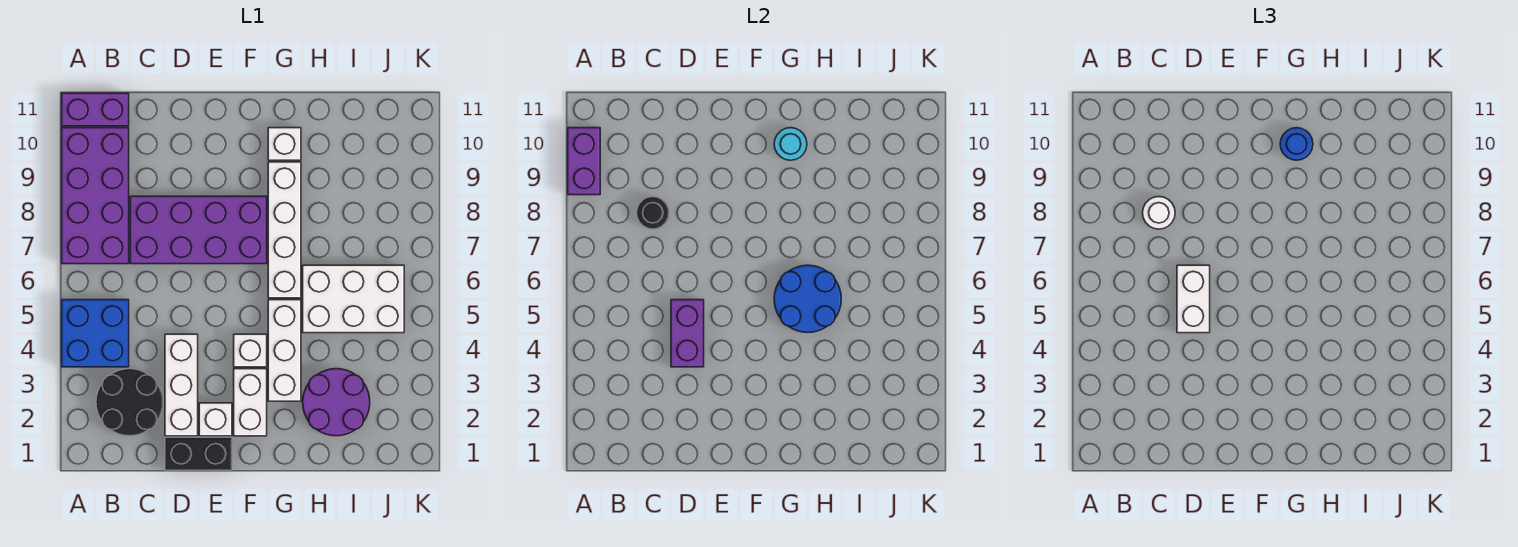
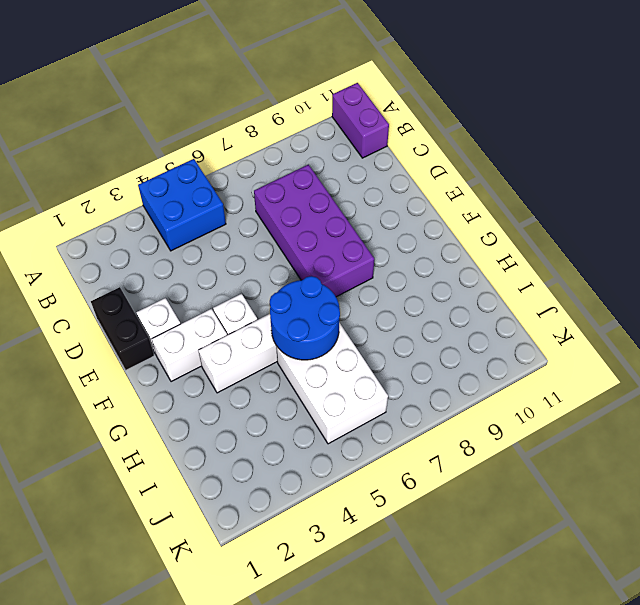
none -> purple 2x4 brick [62,128,129,264]
none -> black 2x2 round brick [96,369,163,436]
none -> white 1x3 brick [165,334,198,436]

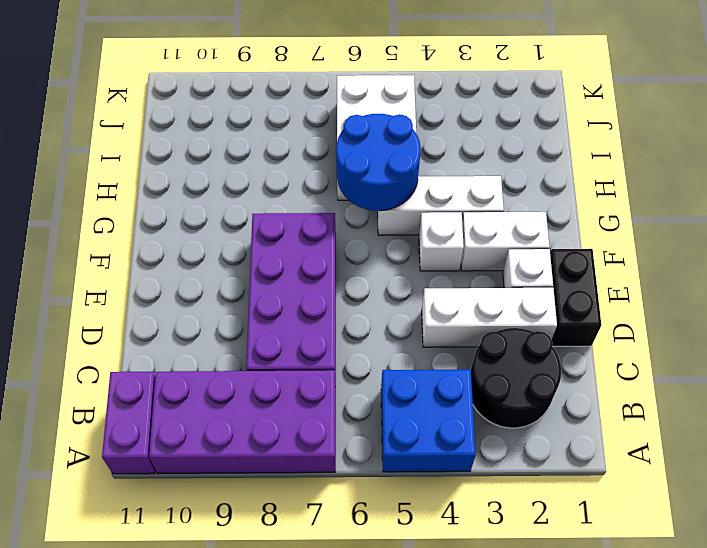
none -> white 1x4 brick [268,162,301,298]
none -> white 1x1 brick [268,128,301,160]
none -> purple 2x2 round brick [303,369,370,436]

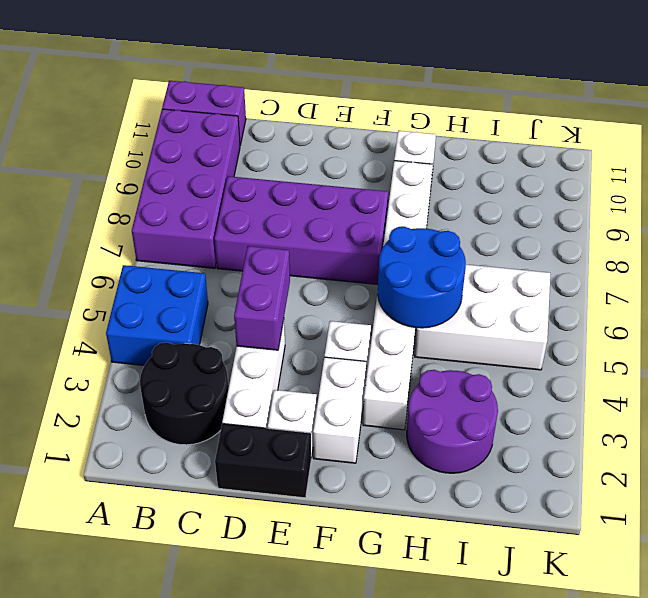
none -> purple 1x2 brick [568,128,600,195]
none -> black 1x1 round brick [637,197,669,229]
none -> cyan 1x1 round brick [774,128,807,160]

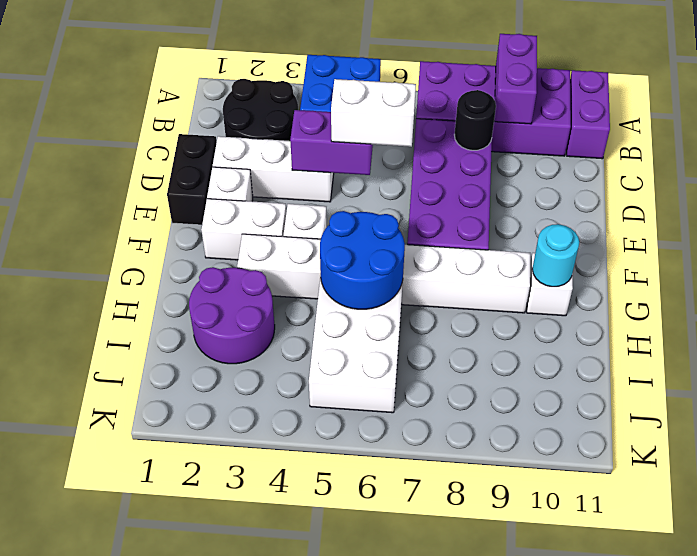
purple 1x2 brick [494,34,537,124] -> purple 1x2 brick turned to [568,128,600,195]
none -> white 1x1 round brick [1143,197,1175,229]
none -> blue 1x1 round brick [1280,128,1313,160]

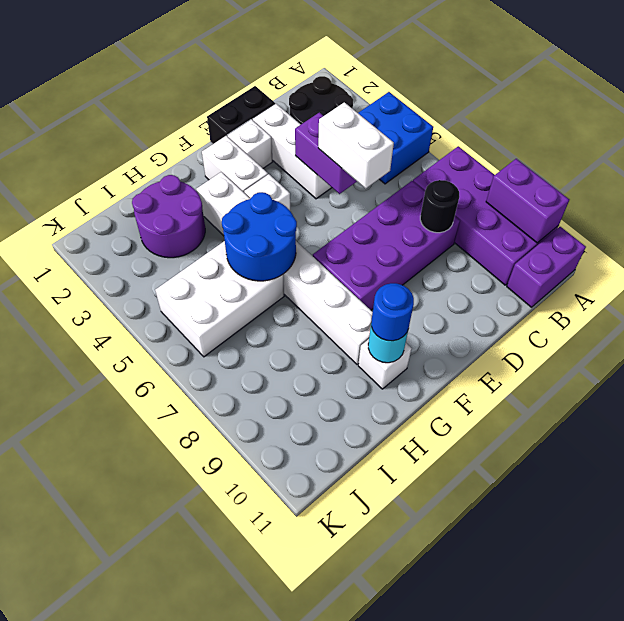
none -> white 1x1 round brick [1143,197,1175,229]

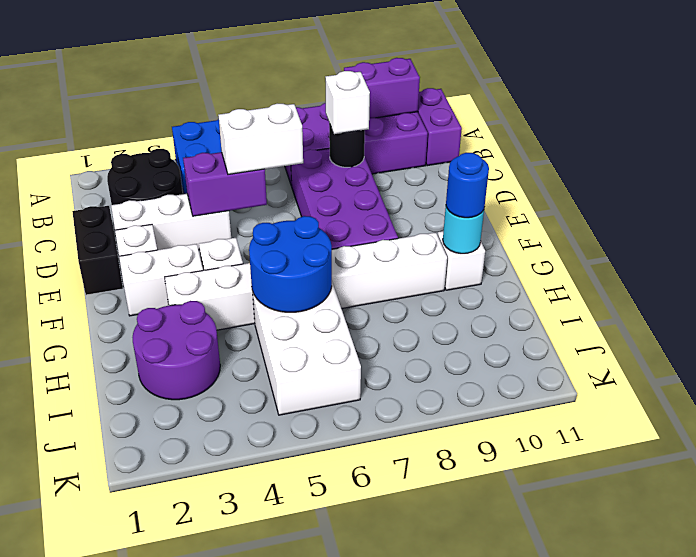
white 1x1 brick [325,71,370,134] -> white 1x1 round brick [1143,197,1175,229]

